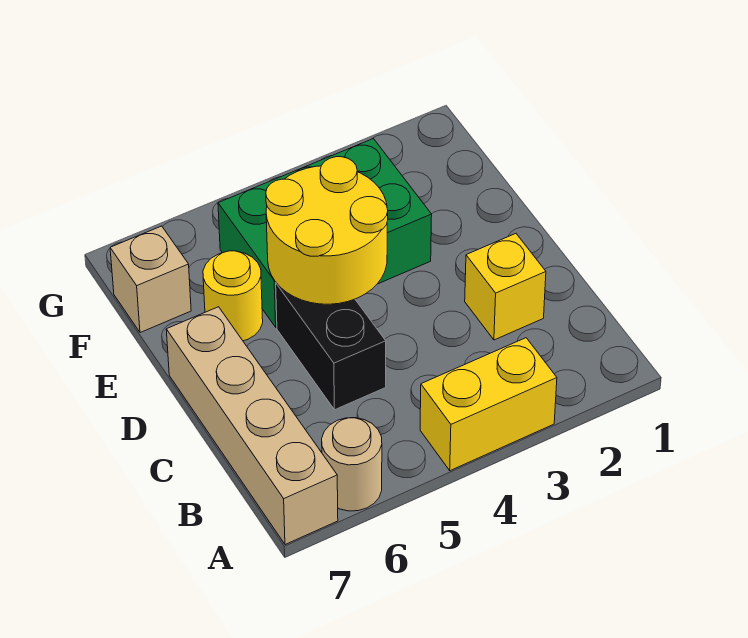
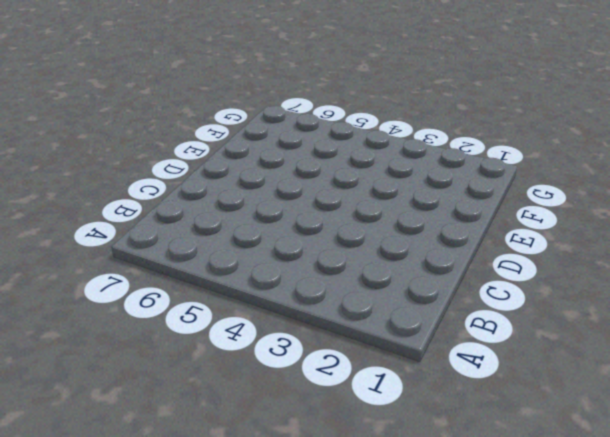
none -> yellow 1x2 brick [420,338,557,471]
none -> tan 1x1 round brick [322,418,382,511]

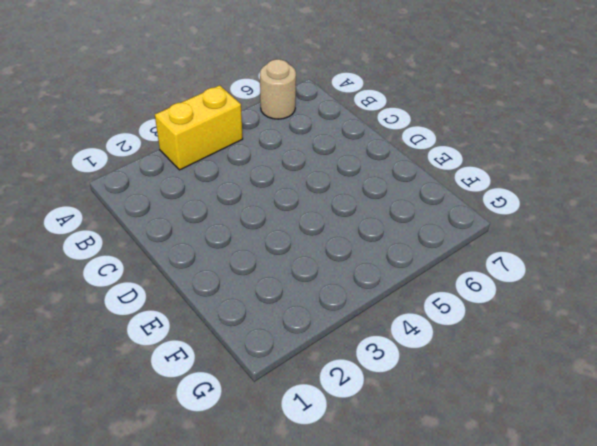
none -> tan 1x4 brick [166,307,338,545]
none -> yellow 1x1 brick [465,234,546,340]

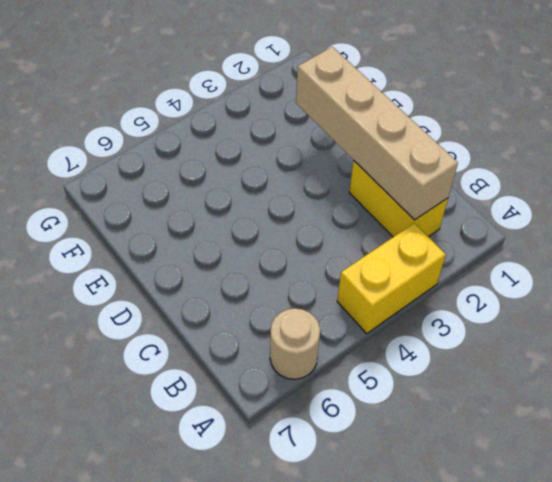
yellow 1x2 brick [349,161,448,237] -> yellow 1x1 brick [465,234,546,340]
tan 1x4 brick [296,47,458,220] -> tan 1x4 brick moved to [166,307,338,545]
none -> black 1x2 brick [276,283,386,410]
none -> green 2x3 brick [218,139,432,327]

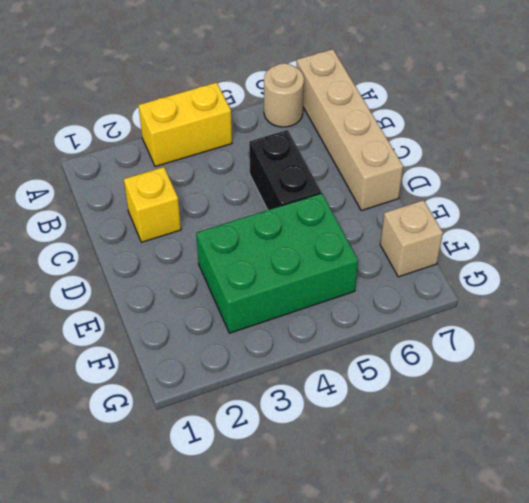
none -> yellow 1x1 round brick [203,251,263,341]
none -> yellow 2x2 round brick [266,157,388,304]

